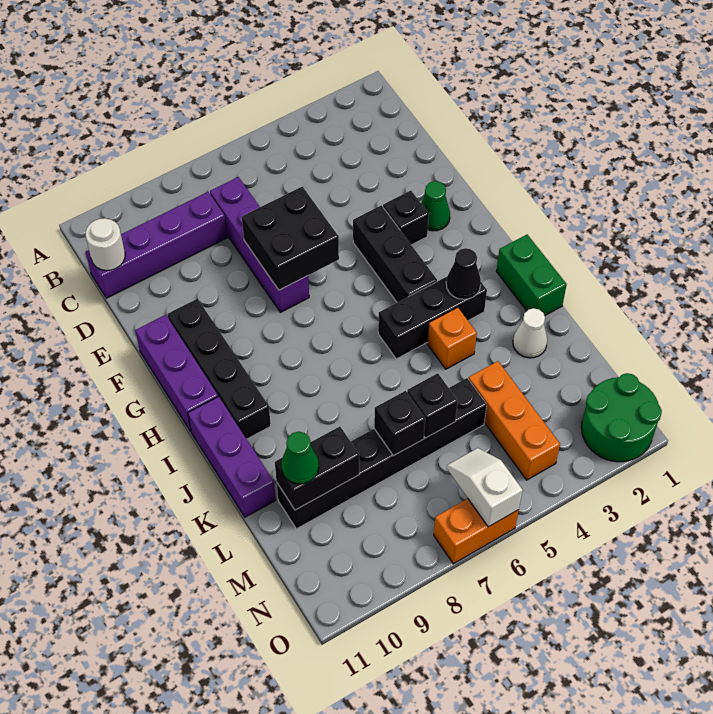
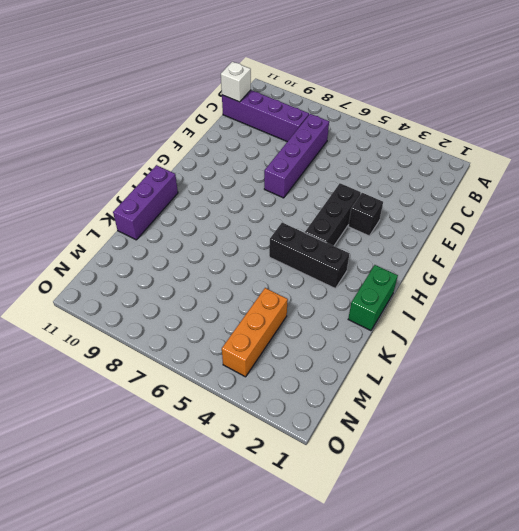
white 1x1 brick [221,62,251,102] -> white 1x1 round brick [86,218,125,270]
none -> green 1x1 cone [421,181,450,231]
none -> black 1x4 brick [167,298,271,439]
none -> purple 1x3 brick [135,315,218,431]

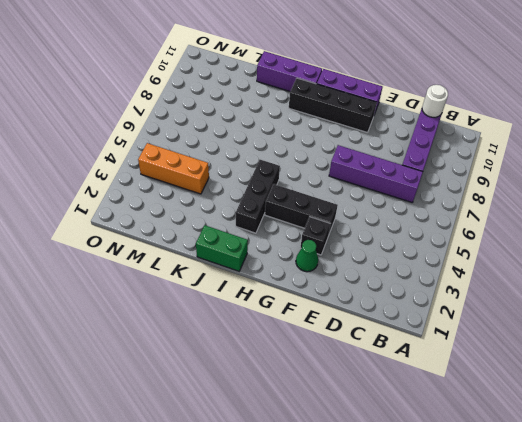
none -> orange 1x1 brick [427,307,477,369]
none -> white 1x1 cone [513,308,547,358]
none -> black 1x6 brick [277,378,487,529]

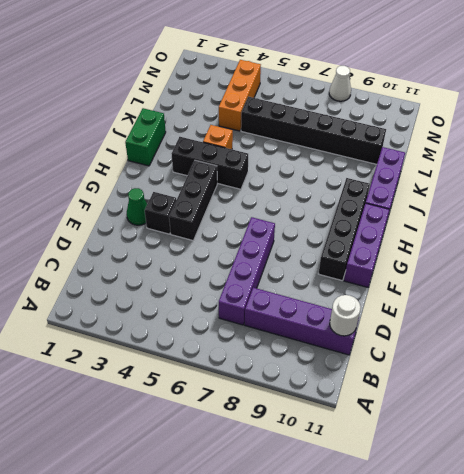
white 1x1 cone [329,66,351,101] -> white 1x1 cone moved to [513,308,547,358]
none -> green 2x2 round brick [581,373,662,462]
none -> orange 1x2 brick [434,499,519,564]
none -> black 2x2 brick [242,187,339,290]

